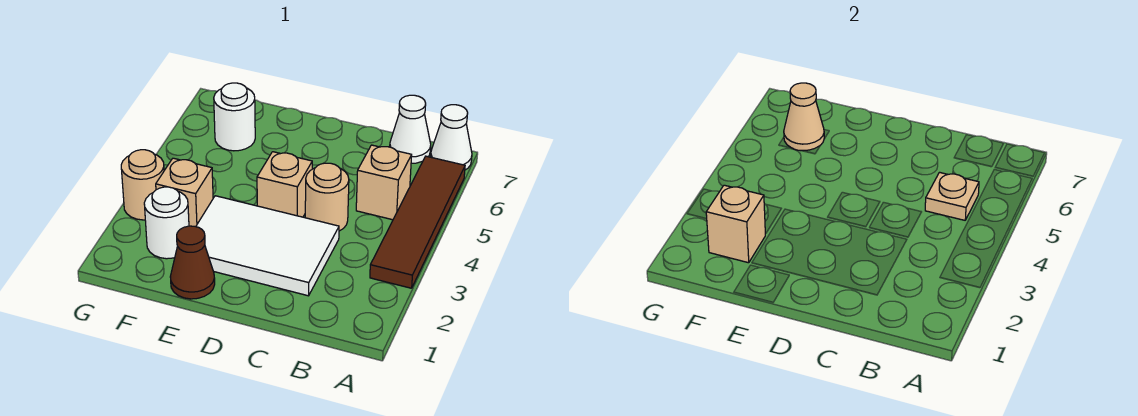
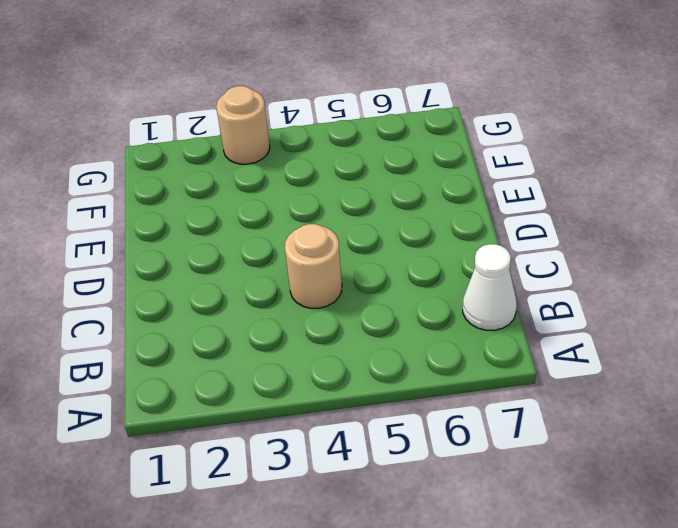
none -> brown 1x4 tile [370,156,465,288]
none -> white 1x1 cone [431,105,472,170]
none -> tan 1x1 brick [356,145,412,220]

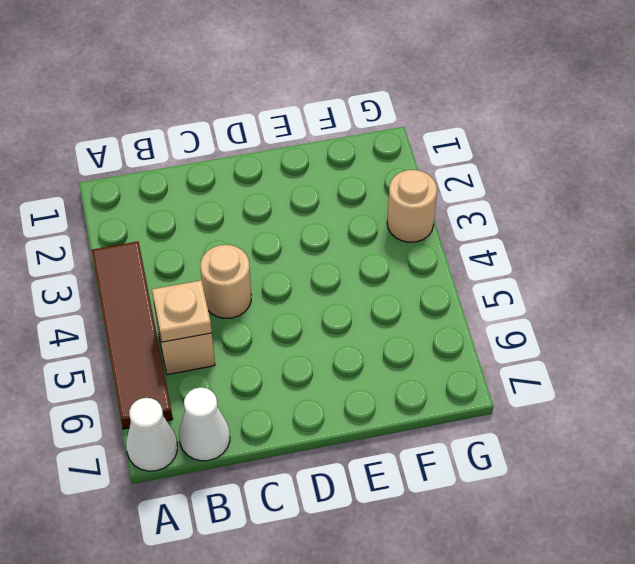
none -> white 2x3 tile [196,196,339,296]
none -> tan 1x1 brick [257,152,312,217]
none -> brown 1x1 cone [170,226,215,299]

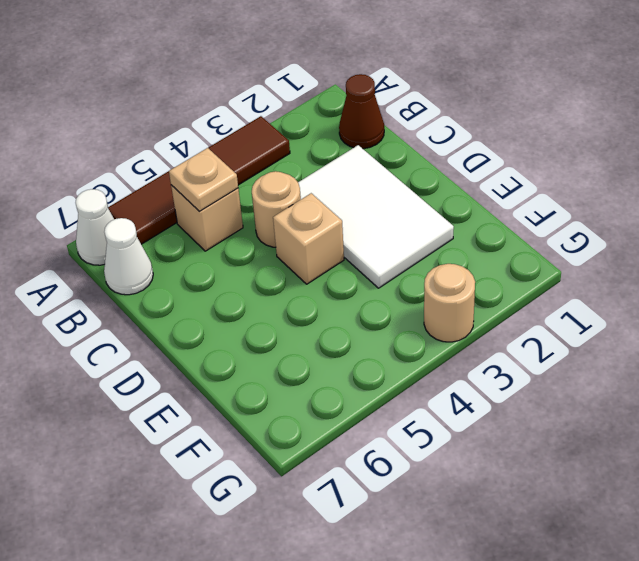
brown 1x1 cone [339,74,384,149] -> brown 1x1 cone moved to [170,226,215,299]
none -> white 1x1 round brick [144,187,189,259]
none -> tan 1x1 brick [156,158,213,227]
none -> white 1x1 round brick [214,83,255,151]

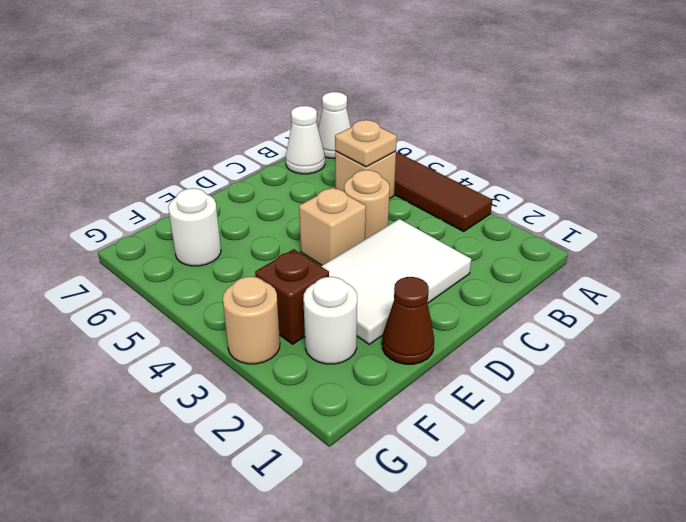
brown 1x1 brick [255,249,329,344] -> tan 1x1 brick [156,158,213,227]
none -> tan 1x1 brick [706,185,766,263]
none -> tan 1x1 cone [784,83,824,151]

